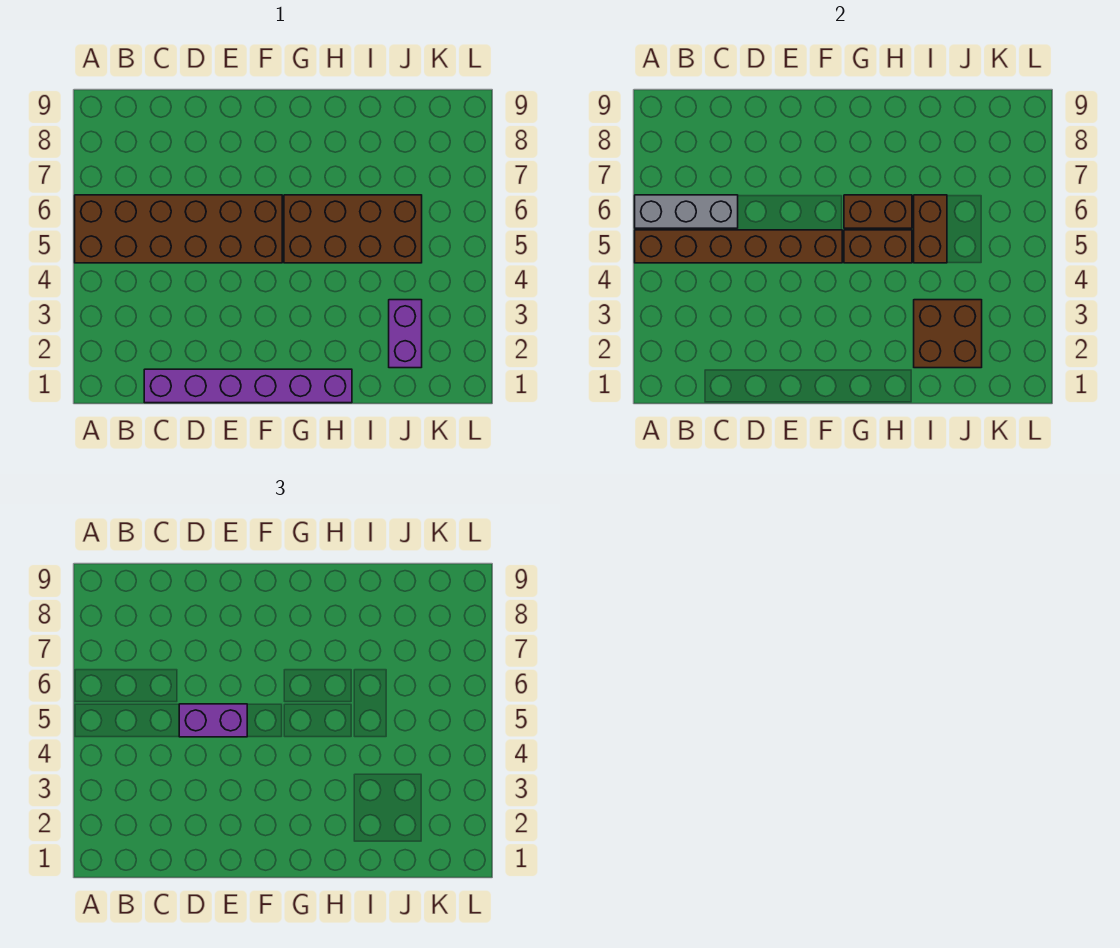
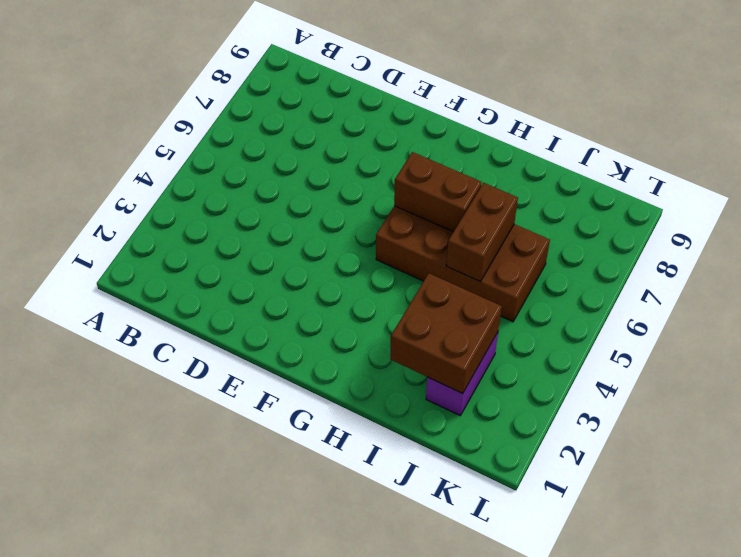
none -> brown 2x6 brick [75,195,282,263]
none -> purple 1x6 brick [144,369,352,403]

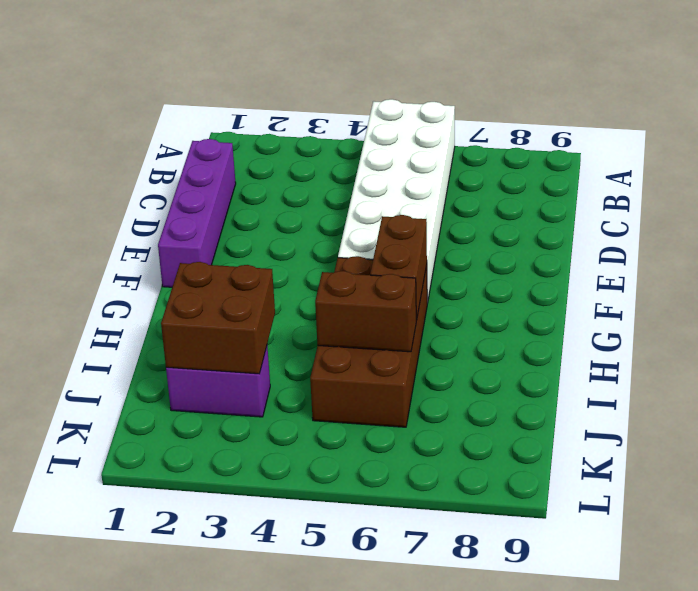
white 2x6 brick [338,99,455,304] -> brown 2x6 brick [75,195,282,263]
purple 1x4 brick [158,139,236,287] -> purple 1x6 brick [144,369,352,403]
none -> brown 1x6 brick [635,230,842,263]
none -> grey 1x3 brick [635,195,738,228]

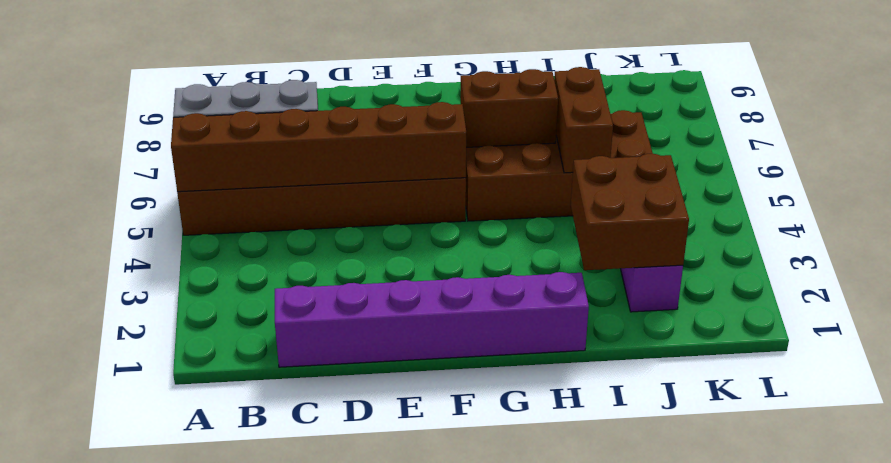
none -> brown 1x2 brick [844,230,912,263]
none -> purple 1x2 brick [179,704,247,737]

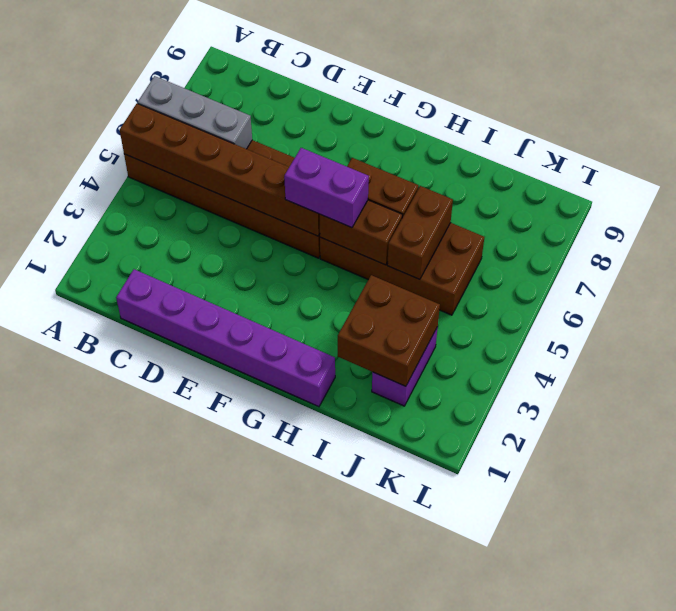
purple 1x2 brick [284,148,369,228] -> purple 1x2 brick moved to [179,704,247,737]

